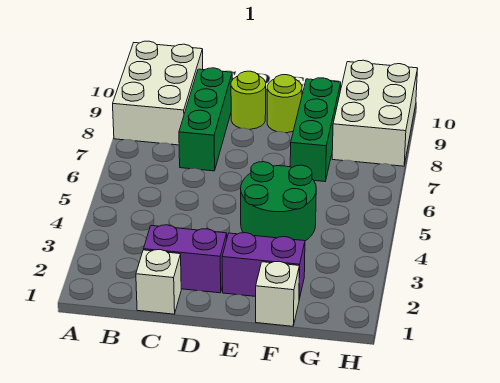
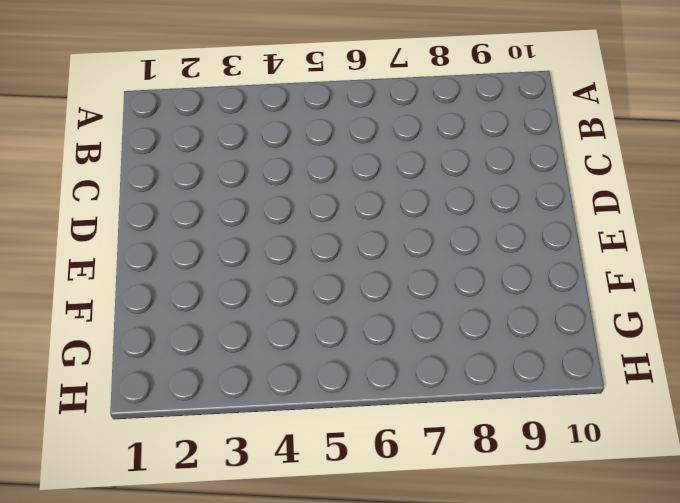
none -> white 2x3 brick [113,41,203,145]
none -> white 1x1 brick [136,250,181,314]

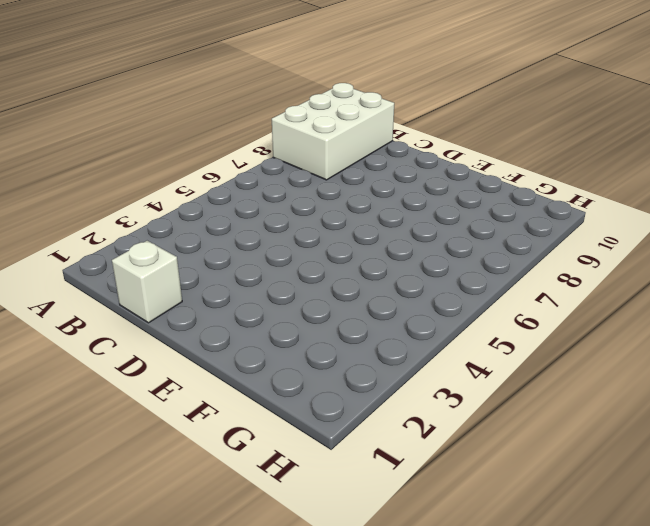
none -> purple 1x2 brick [144,225,227,293]
none -> green 1x3 brick [179,68,232,171]

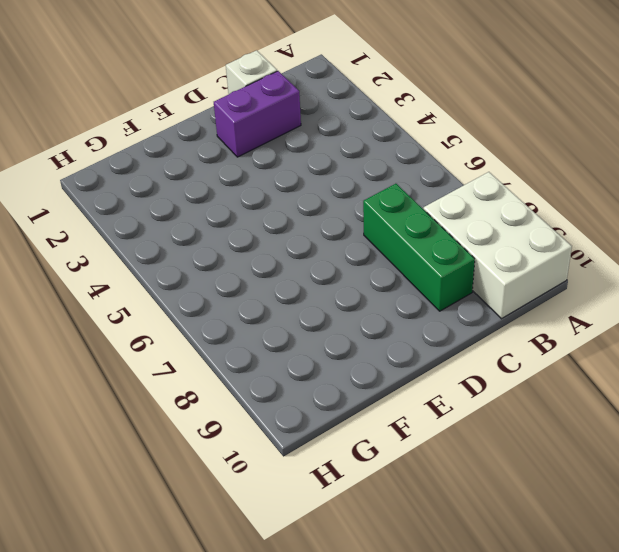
none -> lime 1x1 round brick [231,71,266,129]
none -> purple 1x2 brick [222,233,305,299]

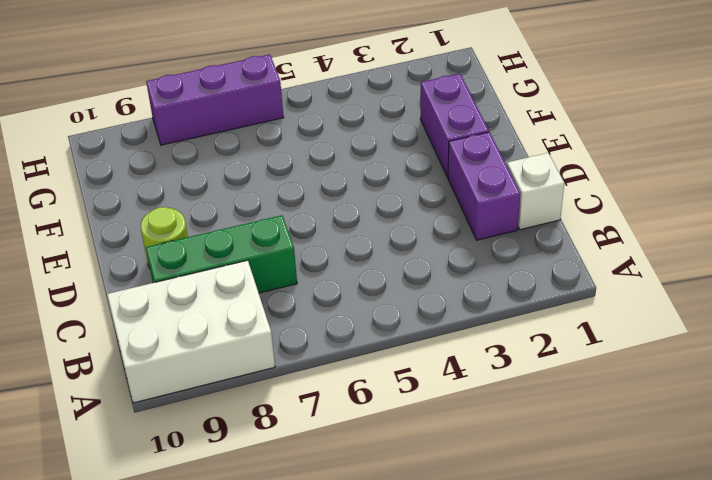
purple 1x3 brick [146,54,284,145] -> white 2x3 brick [332,60,418,166]
none -> green 2x2 round brick [241,162,316,241]
none -> lime 1x1 round brick [267,75,302,133]

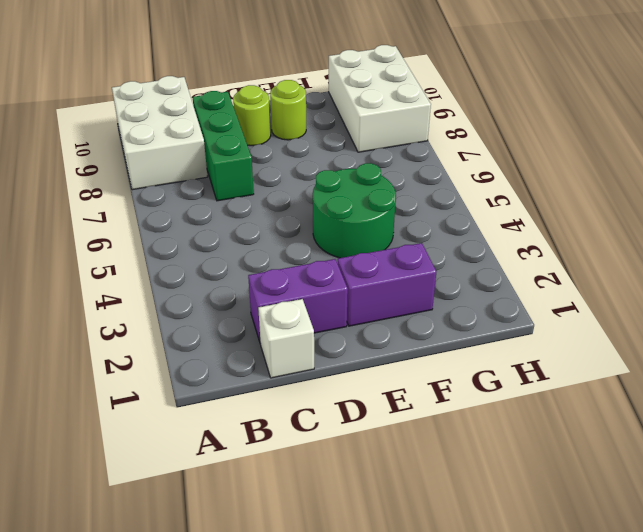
none -> white 1x1 brick [256,261,299,326]
none -> green 1x3 brick [290,78,341,182]

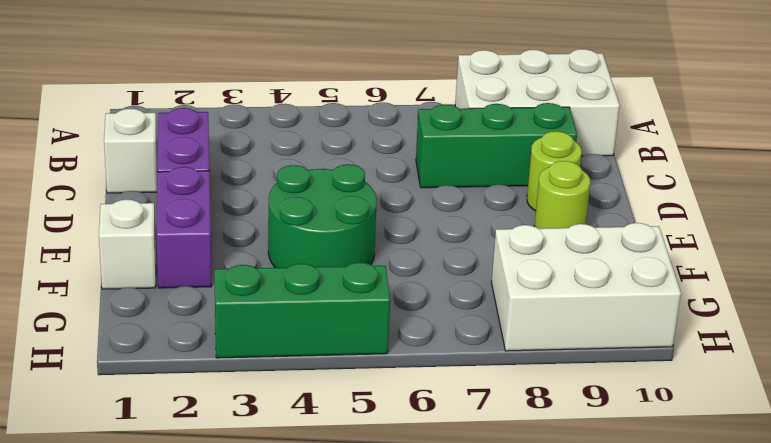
green 1x3 brick [214,262,390,358] -> green 1x3 brick moved to [290,78,341,182]

